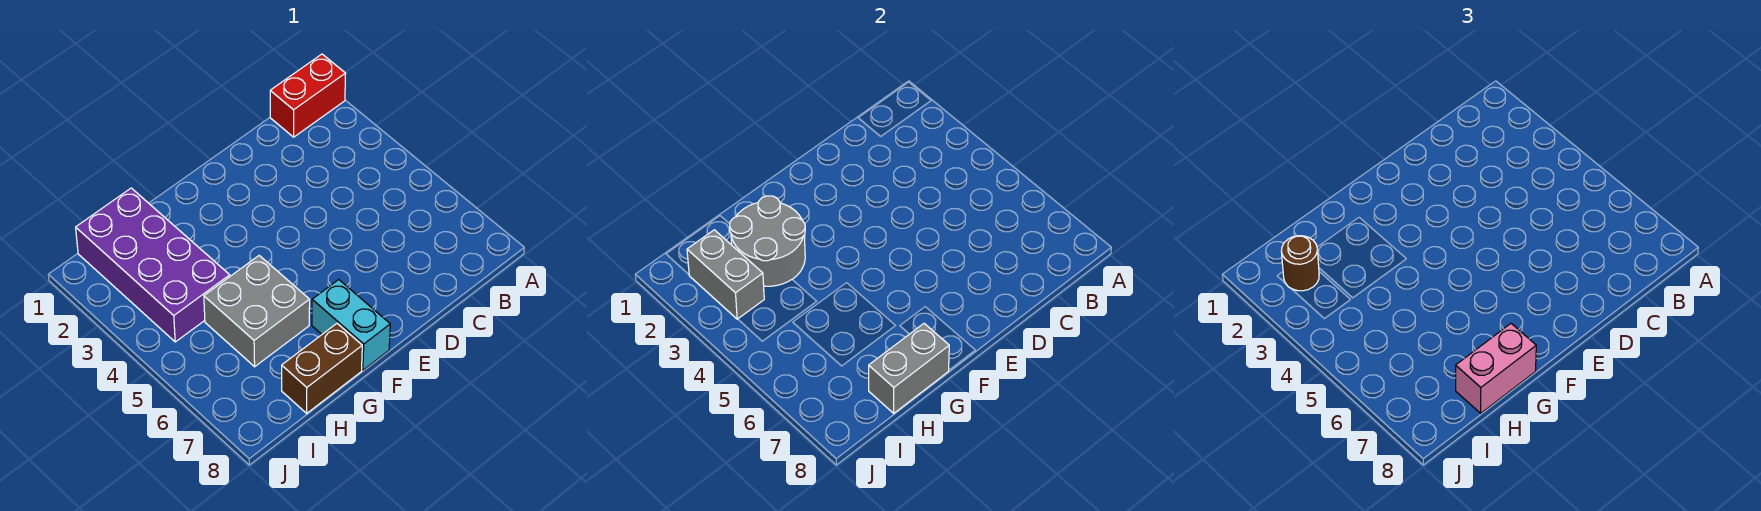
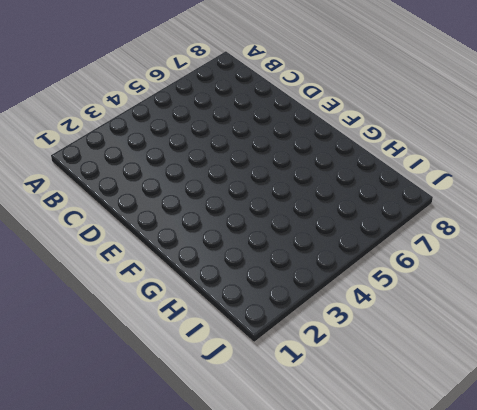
none -> red 1x2 brick [270,54,346,137]
none -> cyan 1x2 brick [312,280,390,370]

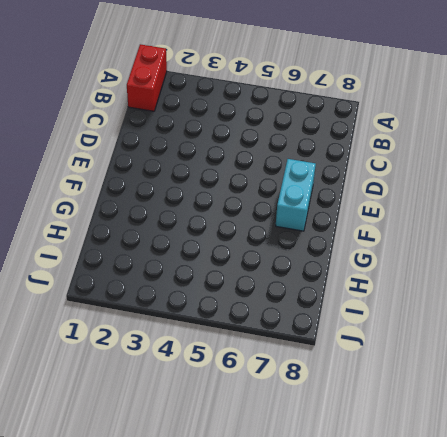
cyan 1x2 brick [276,159,316,231] -> cyan 1x2 brick turned to [312,280,390,370]
none -> grey 2x2 brick [204,256,310,367]
none -> brown 1x2 brick [282,324,362,413]

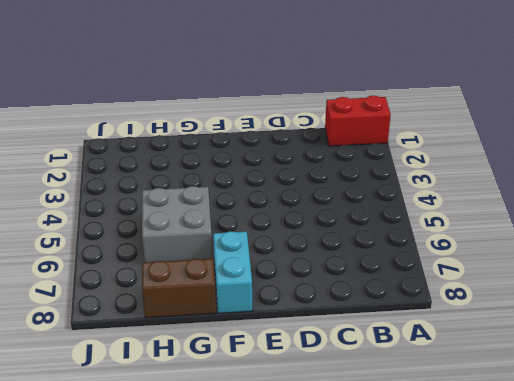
none -> purple 2x4 brick [76,188,230,342]
none -> grey 2x2 round brick [730,196,805,286]

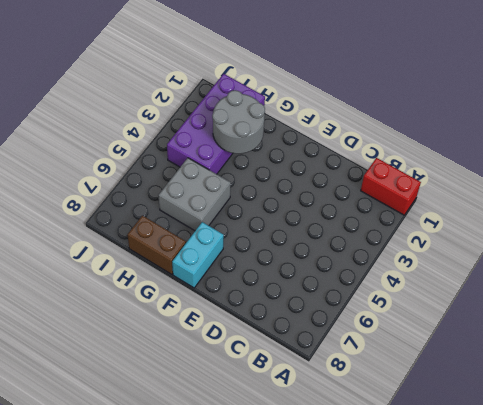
none -> grey 1x2 brick [869,324,949,413]
none -> grey 1x2 brick [687,230,764,319]

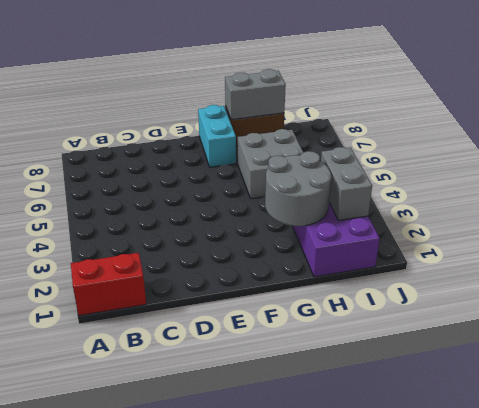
none -> pink 1x2 brick [1456,324,1536,413]
none -> brown 1x1 round brick [1281,236,1319,291]

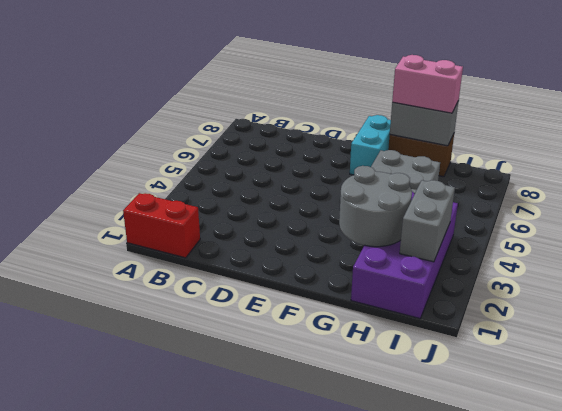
none -> brown 1x1 round brick [1281,236,1319,291]

